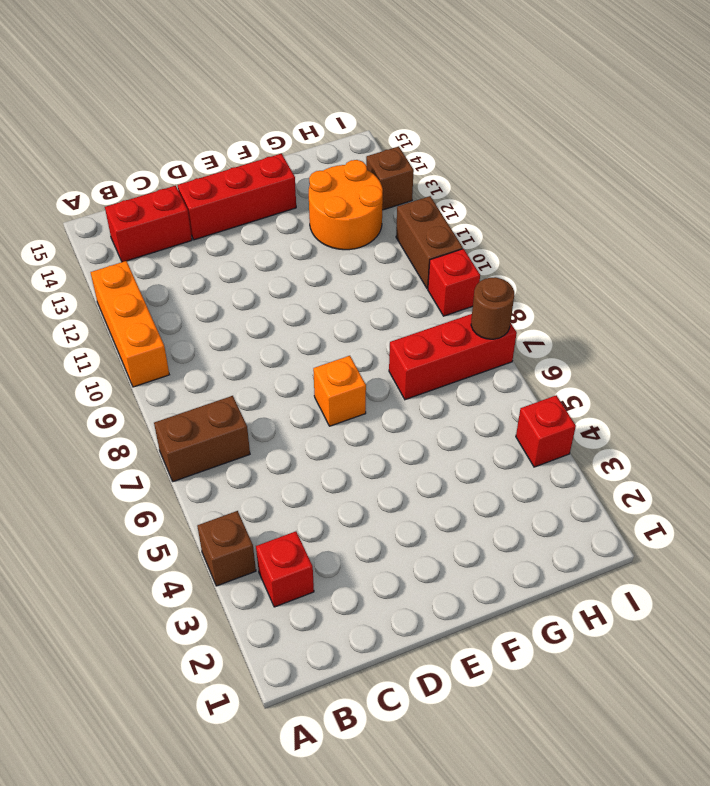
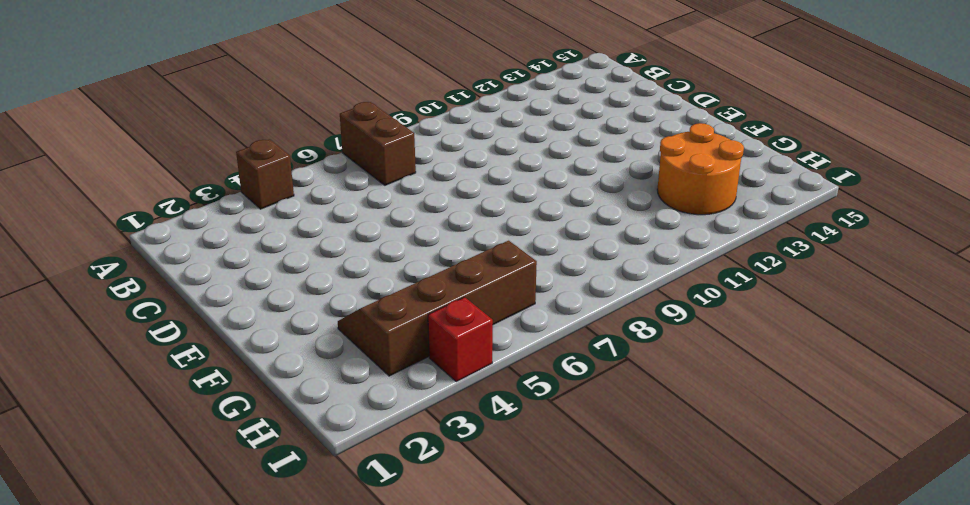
brown 2x4 slope [338,241,537,376] -> none
none -> orange 1x3 brick [90,261,169,387]
none -> red 1x1 brick [256,531,314,607]
none -> red 1x2 brick [105,186,192,262]

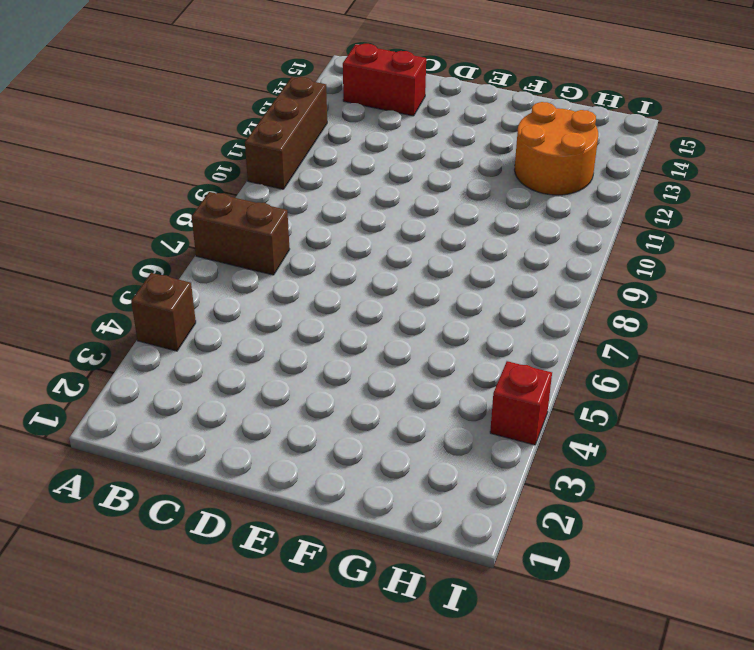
brown 1x3 brick [245,77,327,189] -> orange 1x3 brick [90,261,169,387]
none -> red 1x1 brick [256,531,314,607]
none -> red 1x3 brick [178,154,296,240]
none -> orange 1x1 brick [313,356,366,426]

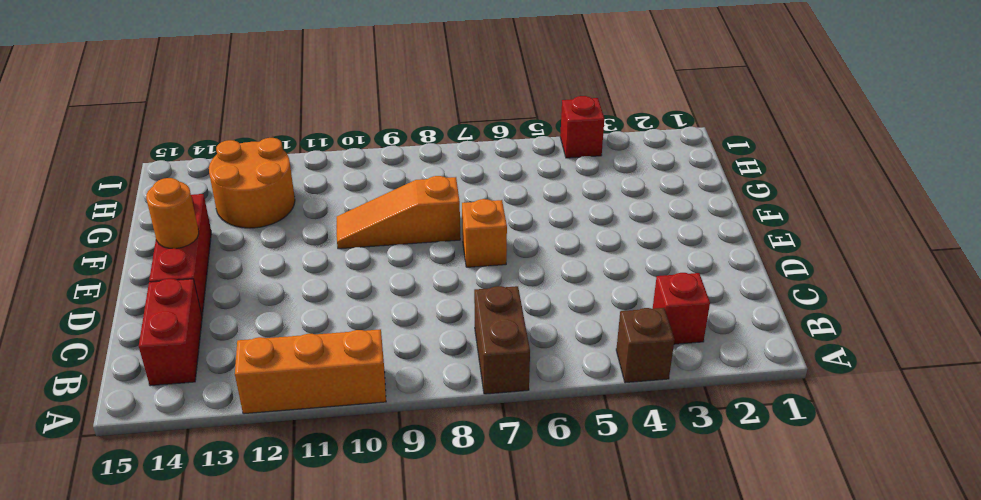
orange 1x1 round brick [146,178,199,249] -> none
orange 1x3 slope [337,176,460,249] -> none
none -> red 1x3 brick [389,314,517,400]
none -> red 1x1 brick [428,249,480,316]
none -> brown 1x2 brick [396,196,463,289]

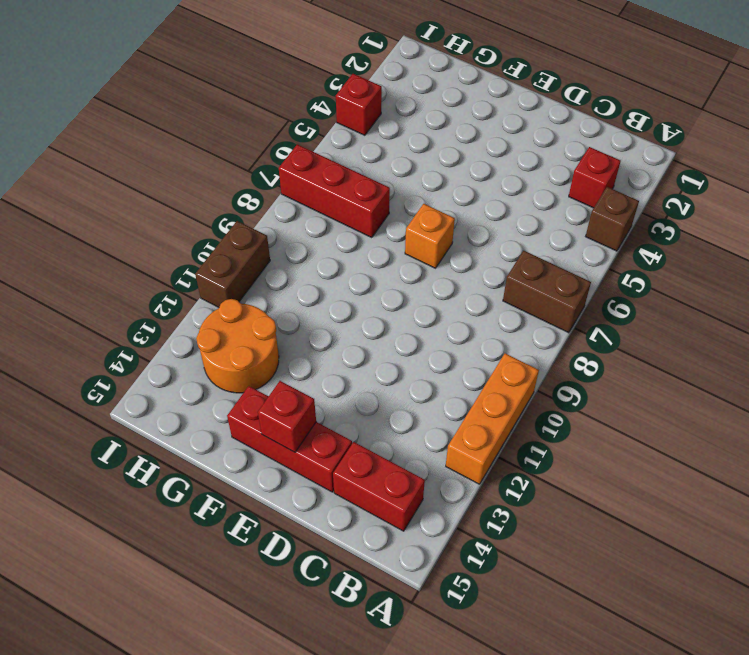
red 1x1 brick [258,381,316,452] -> red 1x1 brick moved to [428,249,480,316]
none -> brown 1x1 brick [366,146,414,210]
none -> brown 1x1 round brick [471,277,514,339]

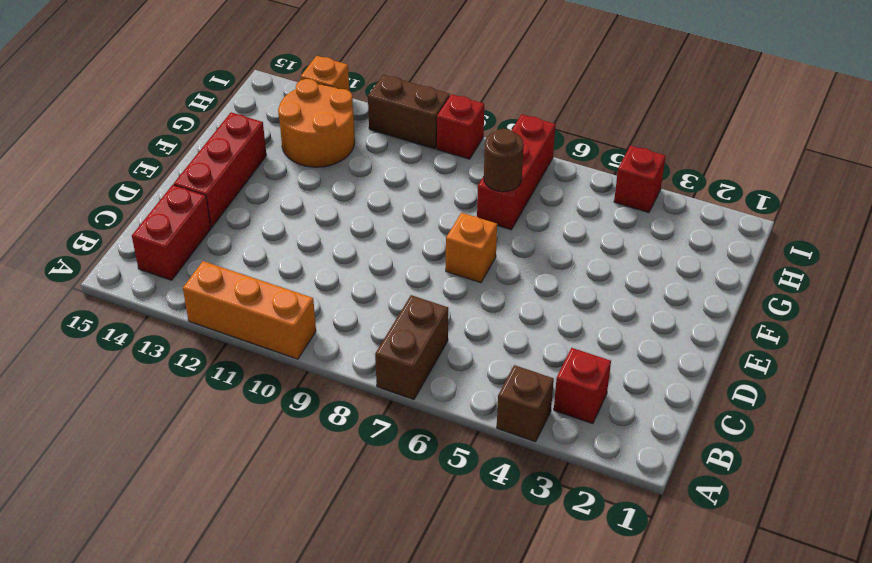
brown 1x1 round brick [484,129,524,192] -> brown 1x1 round brick moved to [471,277,514,339]
orange 1x1 brick [301,56,349,91] -> brown 1x1 brick [366,146,414,210]

